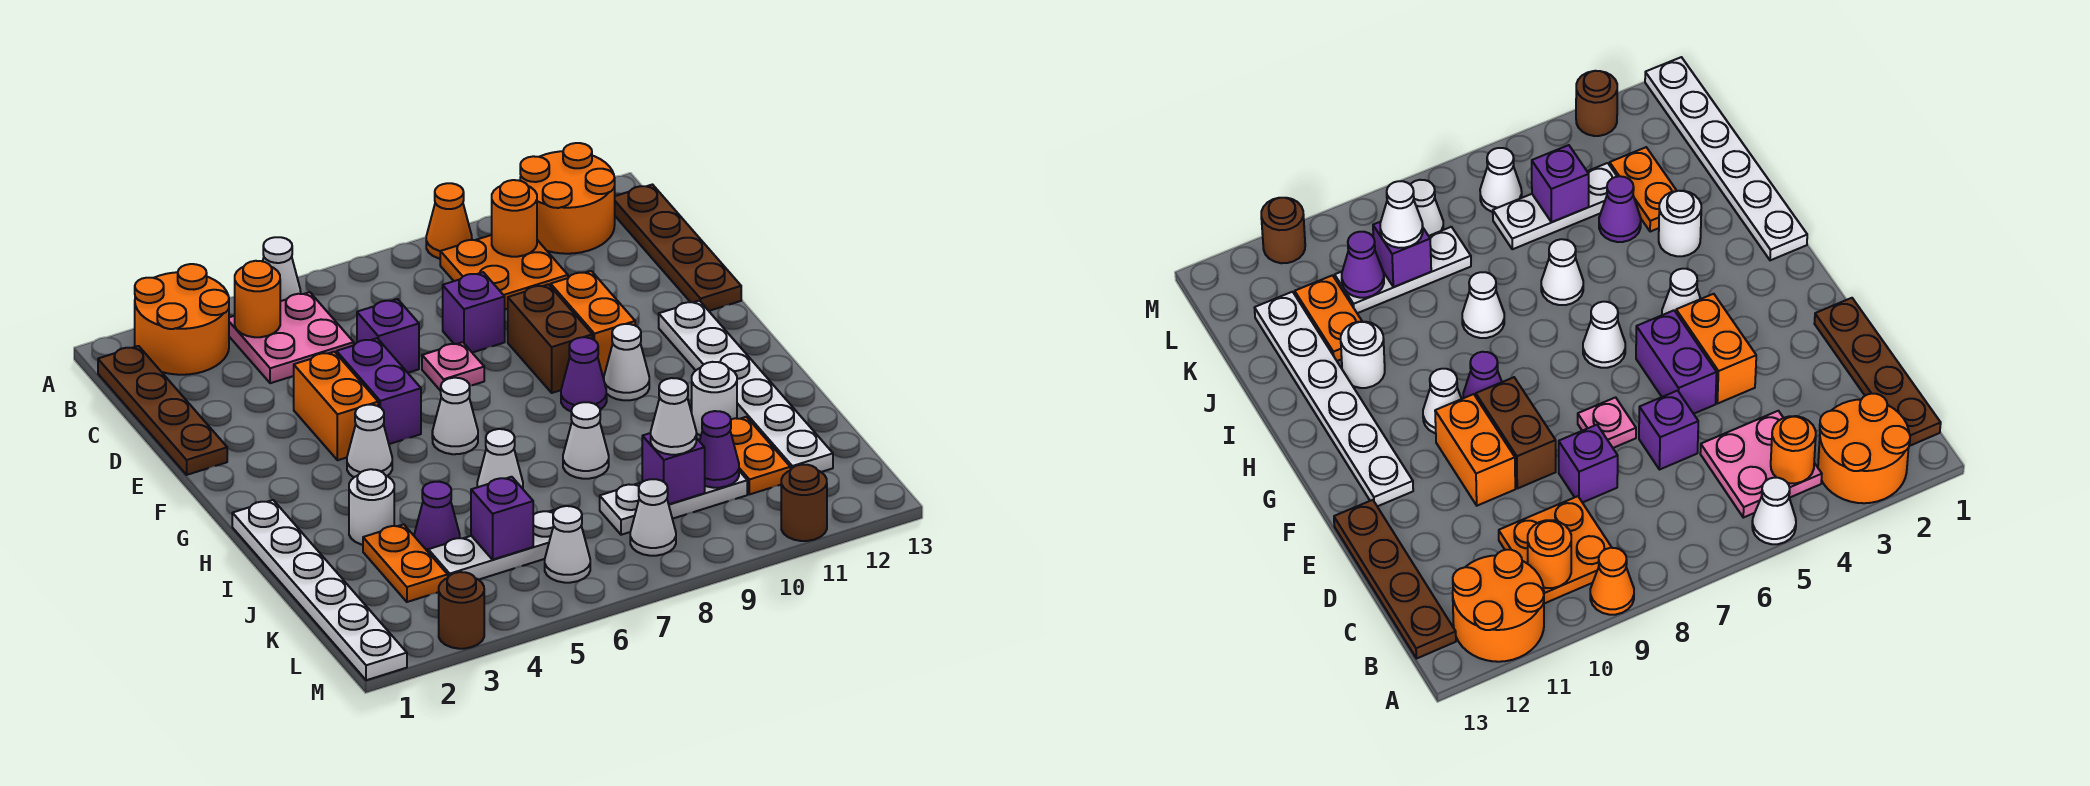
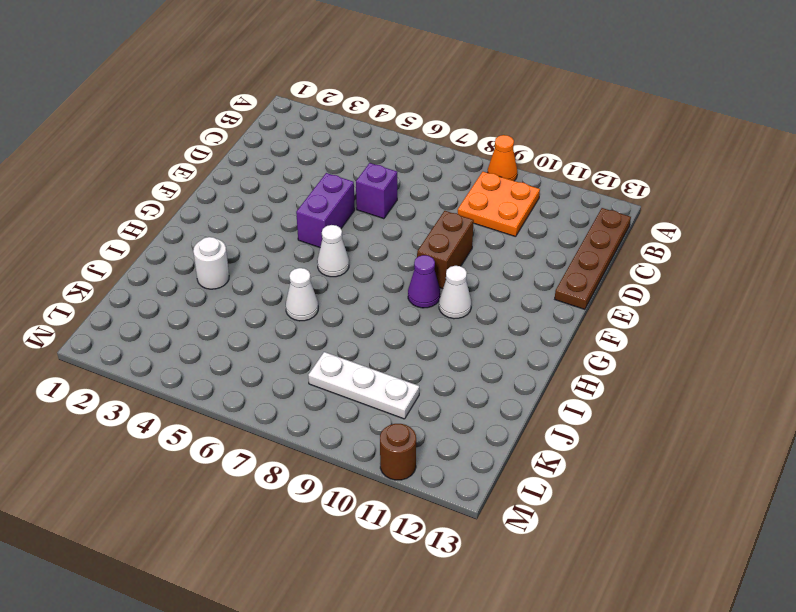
none -> orange 2x2 round brick [135,264,229,375]
none -> white 1x1 cone [263,237,301,301]
none -> orange 2x2 round brick [520,143,615,254]
none -> brown 1x4 plate [98,346,227,475]

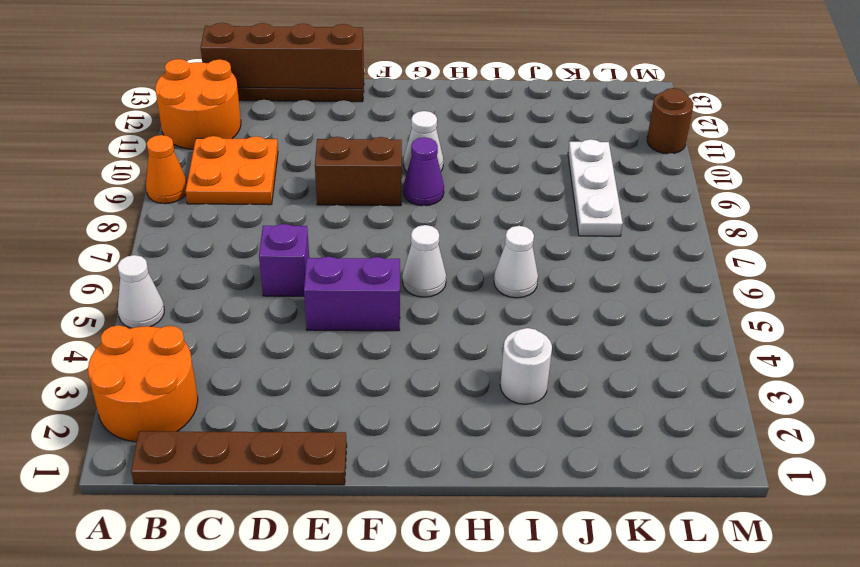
brown 1x4 brick [201,23,364,89] -> none
none -> pink 2x2 plate [229,292,354,383]
none -> purple 1x1 brick [443,272,505,353]
none -> orange 1x2 brick [294,352,378,460]
none -> pink 1x1 plate [422,342,484,391]

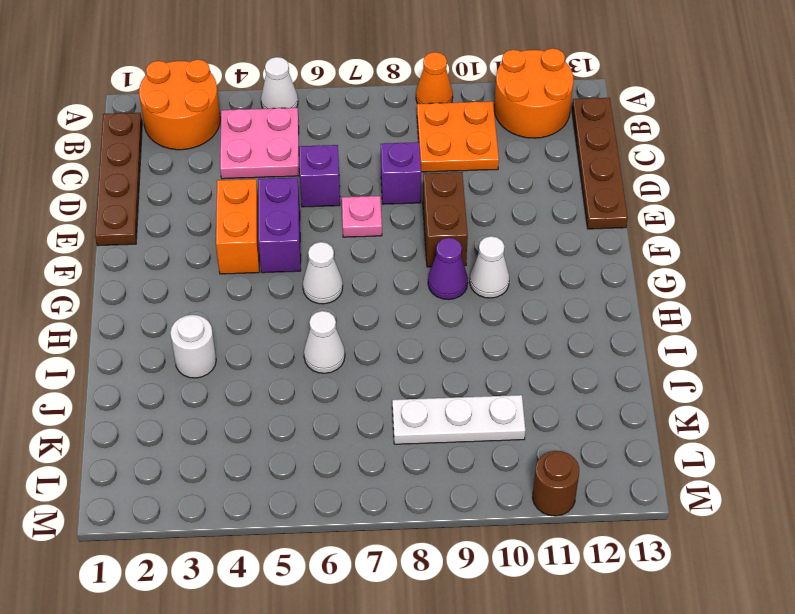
none -> orange 1x2 brick [551,271,635,377]
none -> white 1x6 plate [659,301,833,472]
none -> white 1x1 cone [347,405,392,477]
none -> white 1x6 plate [232,500,407,680]

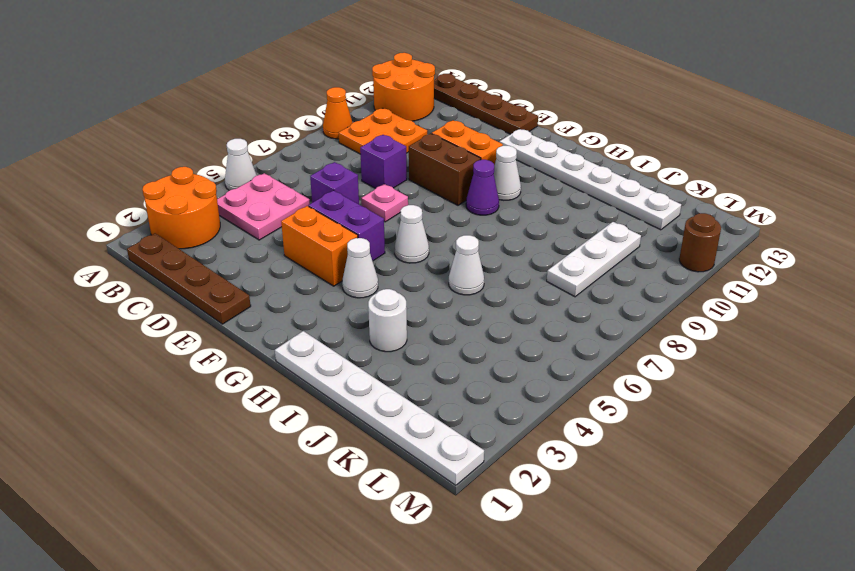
none -> white 1x1 cone [563,402,609,479]
none -> white 1x1 round brick [692,362,737,435]
none -> orange 1x2 plate [363,524,448,602]
none -> purple 1x1 cone [414,482,460,551]

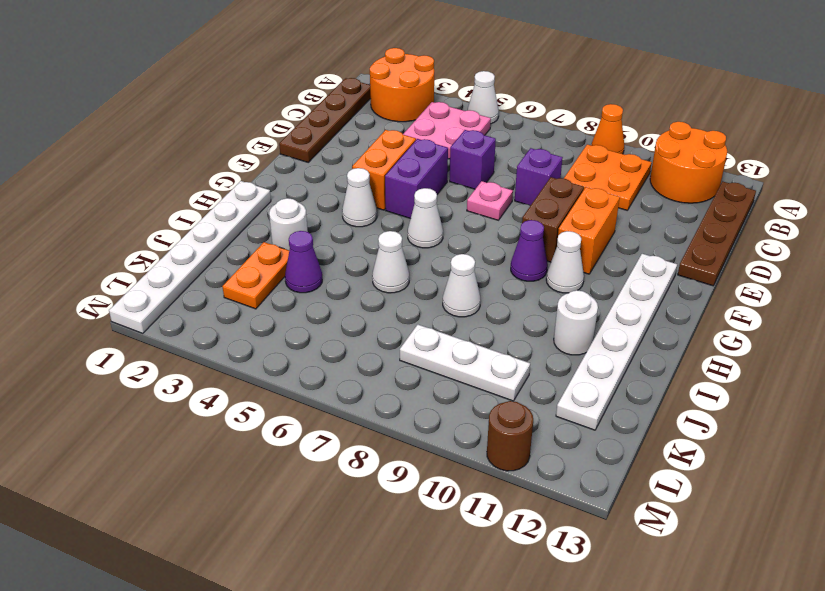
none -> orange 1x2 plate [730,417,790,494]
none -> white 1x3 plate [428,510,555,580]
none -> white 1x1 cone [545,506,590,583]
none -> white 1x1 cone [630,479,676,556]

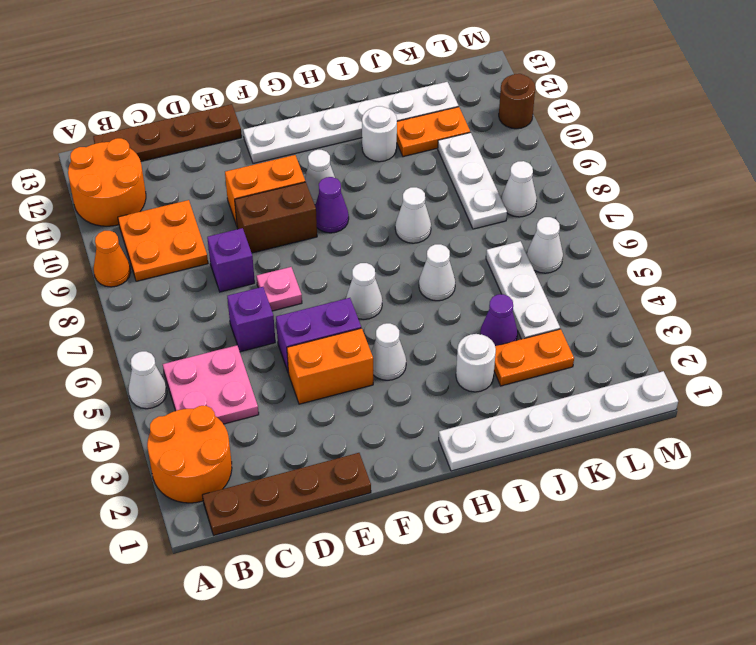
none -> brown 1x1 round brick [439,572,484,649]
none -> orange 1x1 round brick [235,261,280,337]
none -> orange 1x1 round brick [492,180,537,257]
none -> purple 1x1 brick [471,477,533,560]

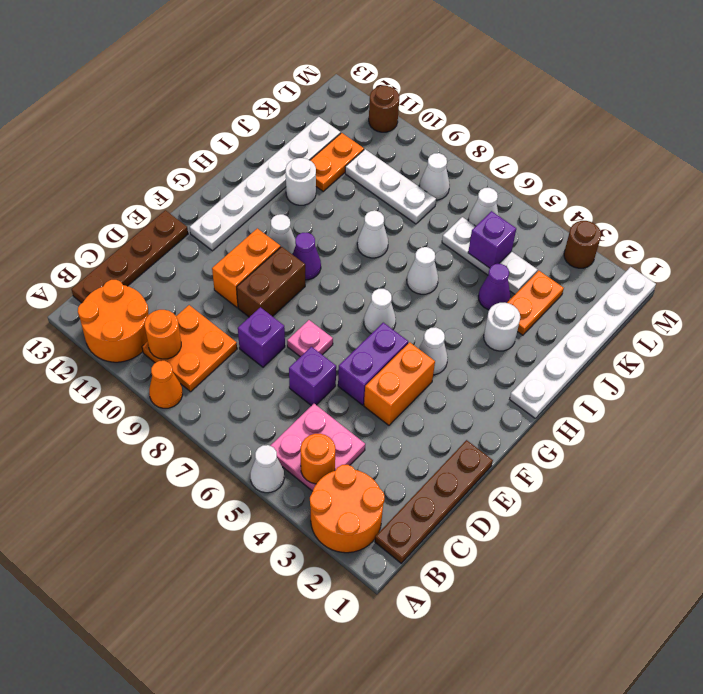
none -> purple 1x1 brick [642,433,705,504]
none -> purple 1x1 cone [700,411,739,488]
none -> white 1x1 cone [651,378,696,455]

